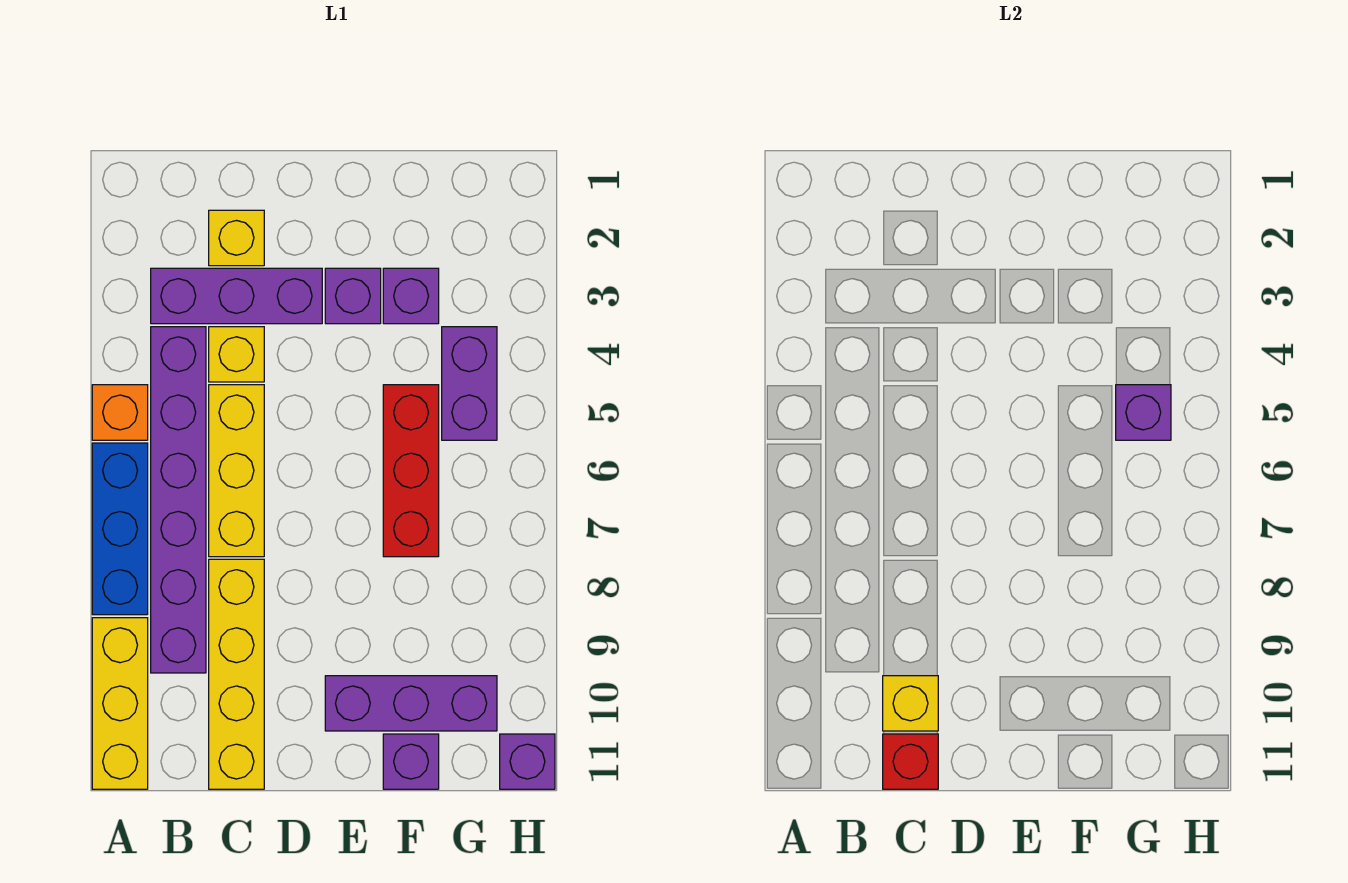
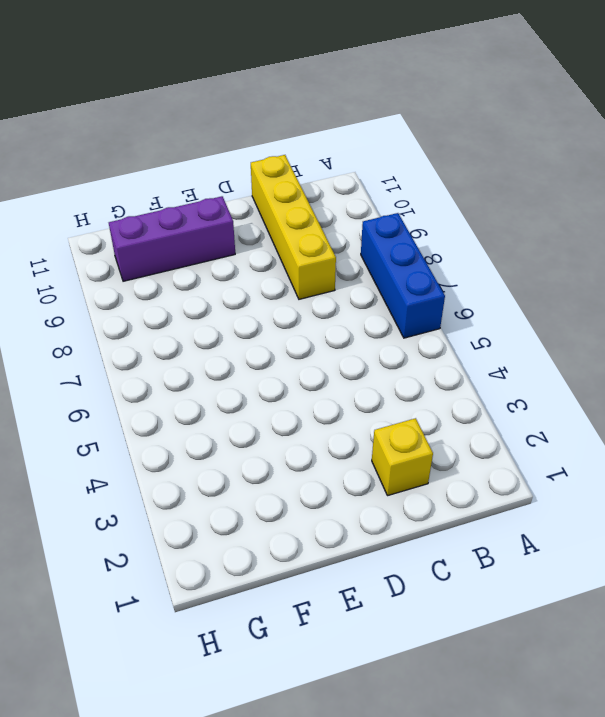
none -> orange 1x1 brick [92,385,148,440]
none -> yellow 1x3 brick [92,618,148,789]
none -> purple 1x3 brick [151,268,322,324]

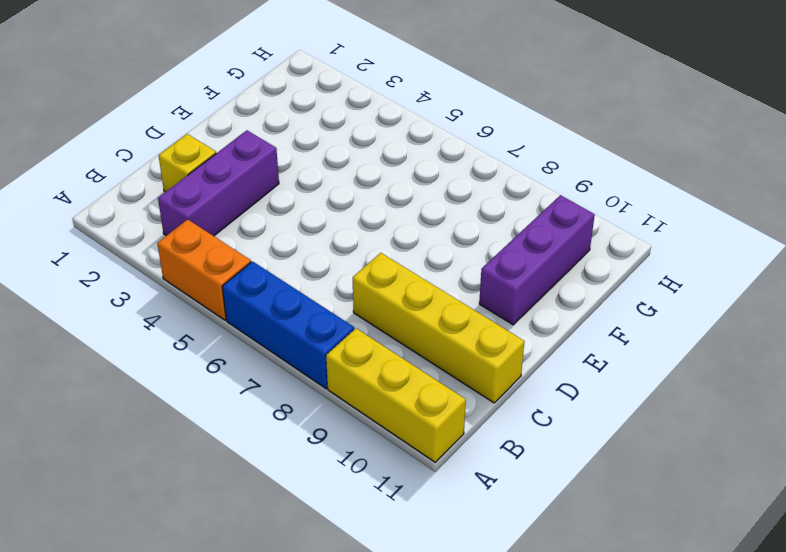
orange 1x2 brick [157,219,251,320] -> orange 1x1 brick [92,385,148,440]
none -> purple 1x6 brick [151,327,206,673]
none -> yellow 1x1 brick [209,327,264,382]
none -> yellow 1x3 brick [209,385,264,557]

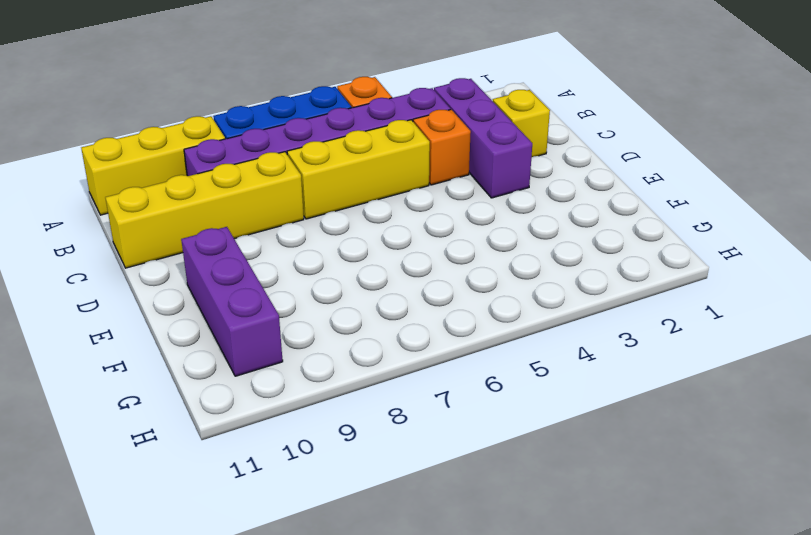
orange 1x1 brick [413,110,471,185] -> yellow 1x1 brick [209,327,264,382]
none -> purple 1x1 brick [325,268,381,324]
none -> purple 1x1 brick [383,268,439,324]
none -> red 1x3 brick [383,385,439,557]

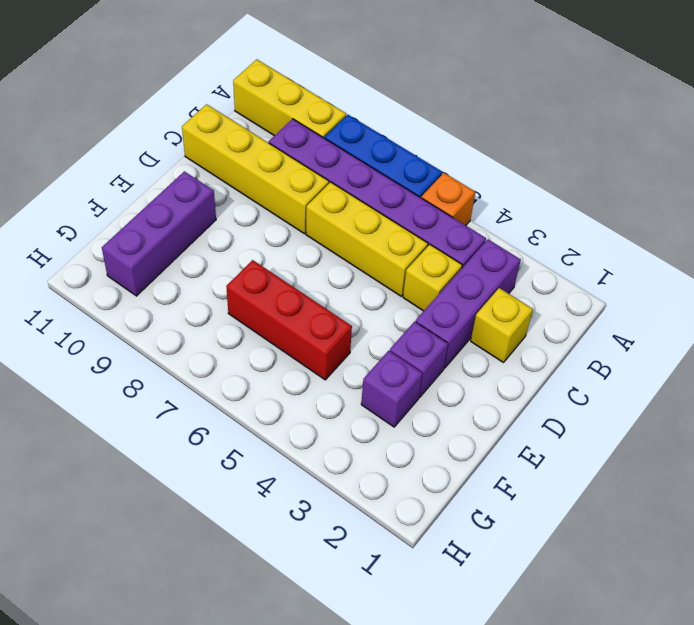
none -> purple 1x1 brick [383,734,439,789]
none -> purple 1x2 brick [442,327,497,440]
none -> purple 1x1 brick [500,734,555,789]

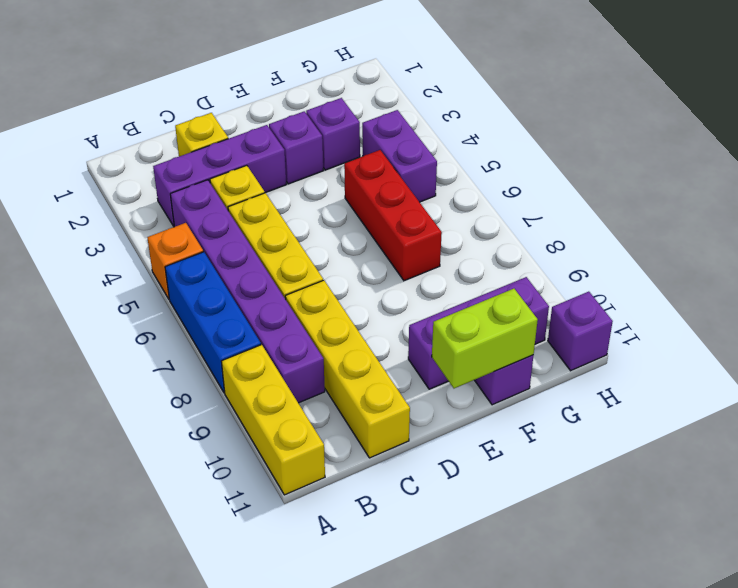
lime 1x2 brick [432,289,538,388] -> none
none -> yellow 1x1 brick [883,676,938,731]
none -> red 1x1 brick [883,734,938,789]
none -> purple 1x1 brick [1116,385,1171,440]

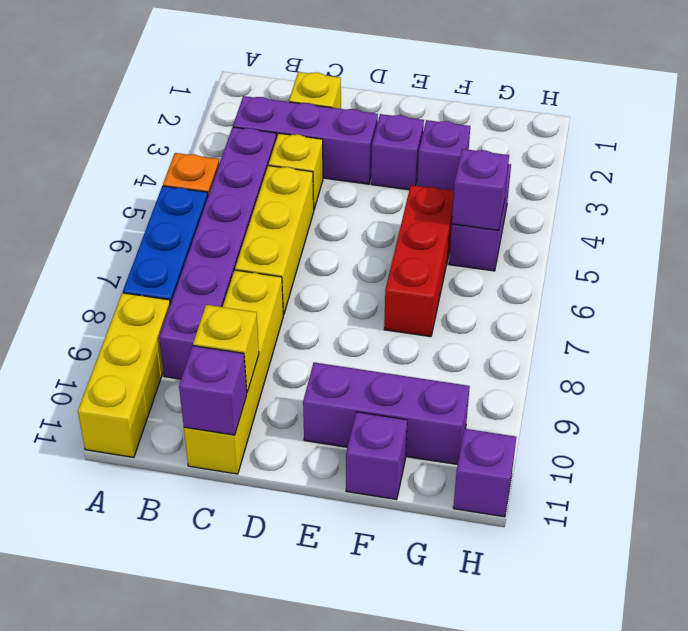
purple 1x1 brick [179,346,247,435] -> red 1x1 brick [883,734,938,789]

